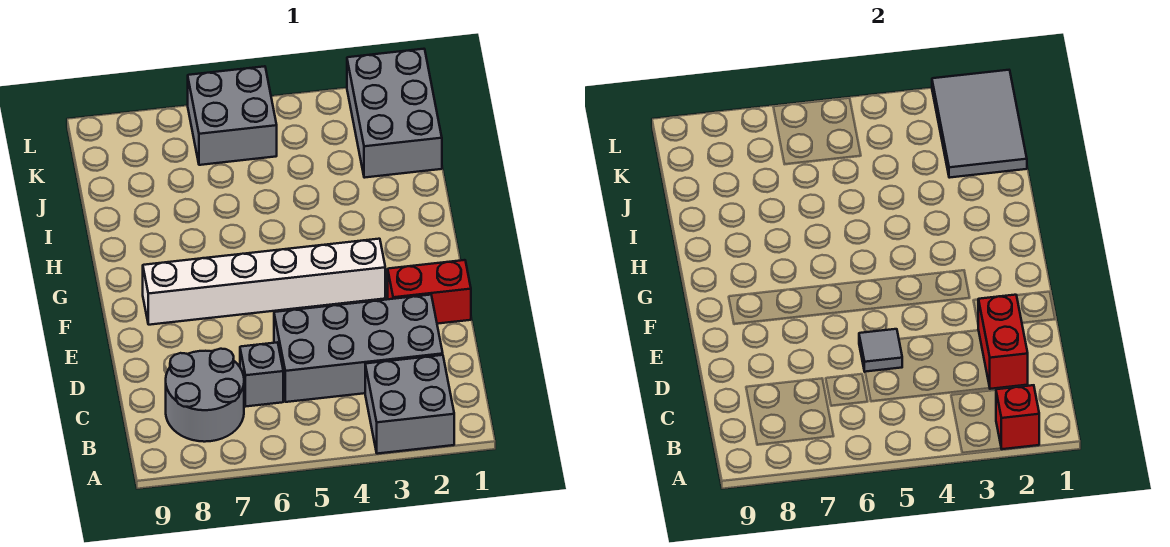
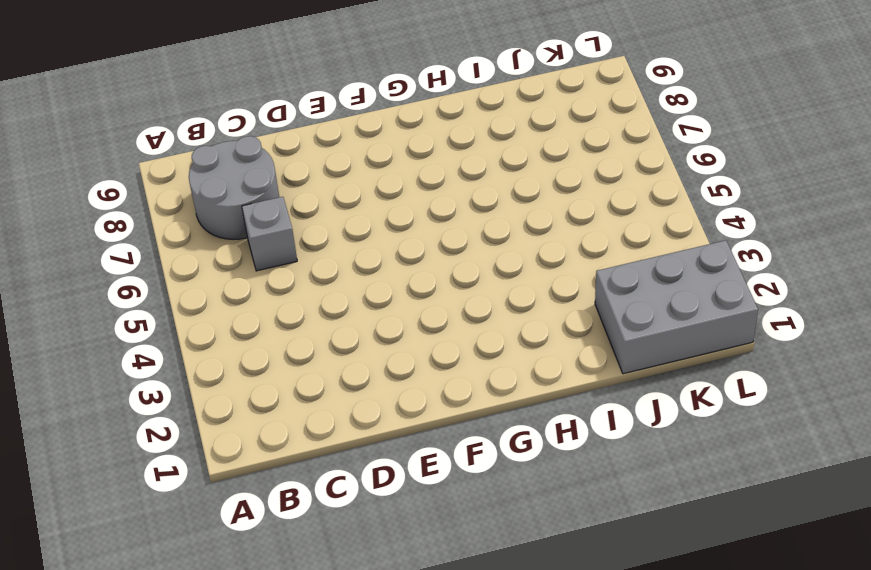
none -> grey 2x2 brick [365,355,454,454]
none -> grey 2x4 brick [274,295,443,402]
none -> red 1x2 brick [388,260,471,324]

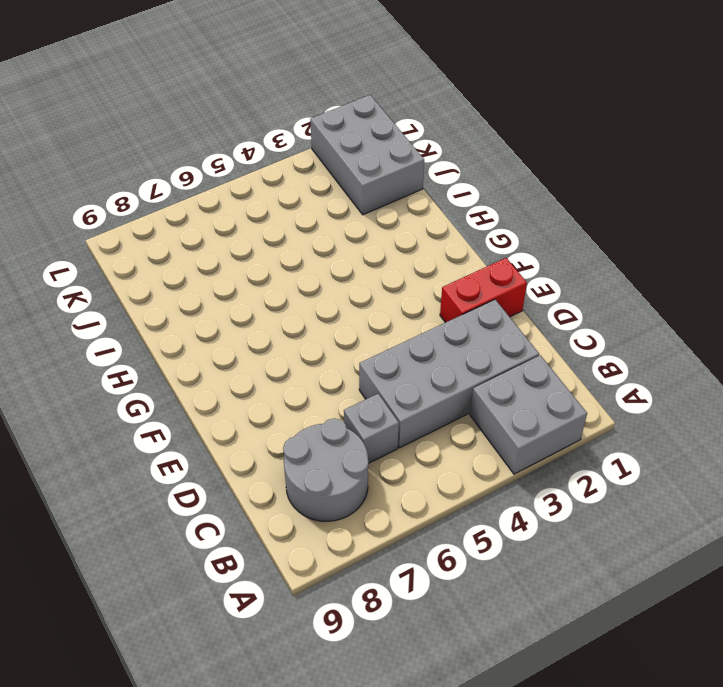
none -> white 1x6 brick [143,239,385,325]
none -> grey 2x2 brick [188,66,277,165]
none -> red 1x1 brick [996,385,1039,449]

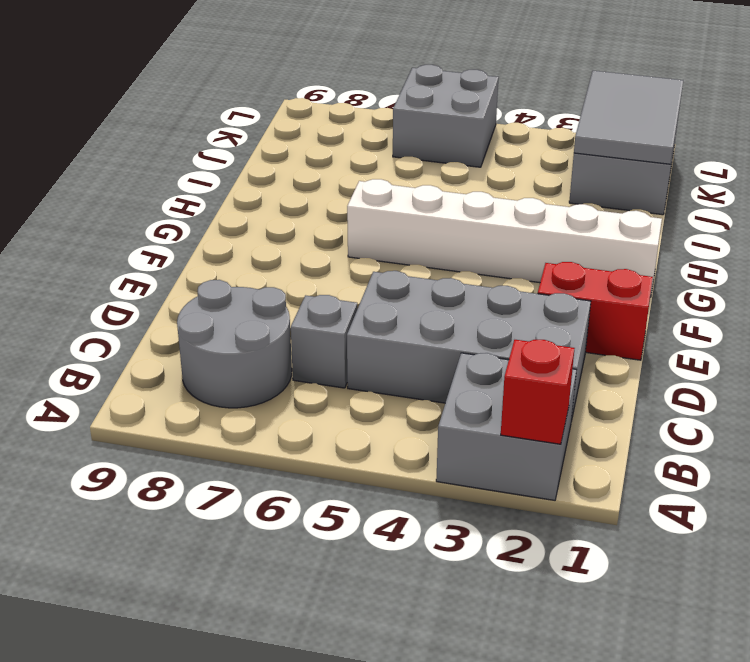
white 1x6 brick [347,179,662,297] -> white 1x6 brick moved to [143,239,385,325]
none -> red 1x2 brick [978,295,1028,389]
none -> grey 1x1 tile [859,329,902,372]

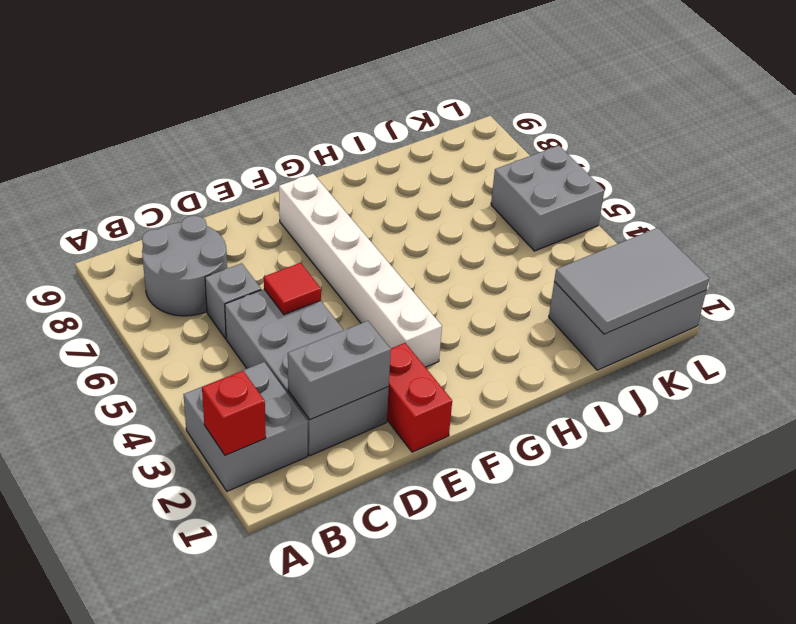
grey 1x2 brick [288,321,391,420] -> red 1x2 brick [978,295,1028,389]
red 1x1 tile [264,263,321,315] -> grey 1x1 tile [859,329,902,372]

